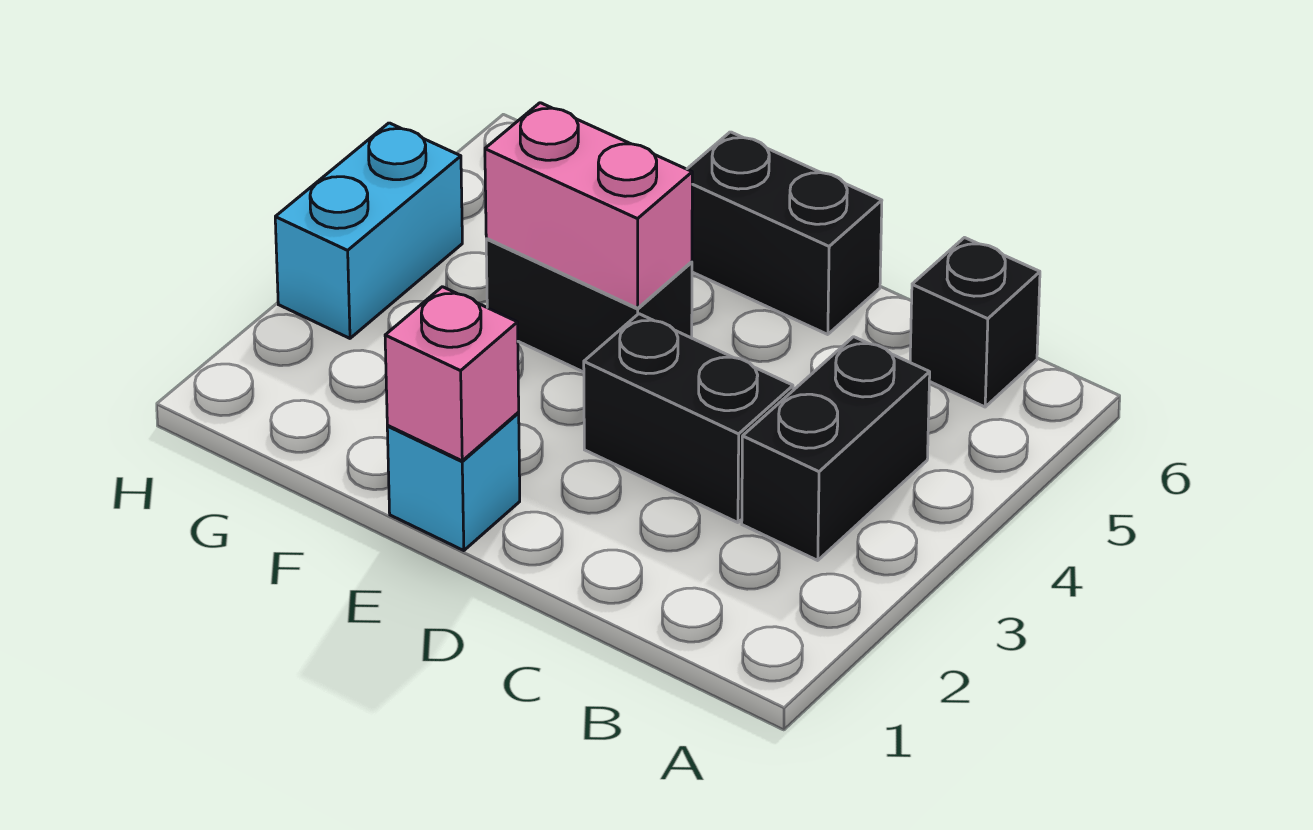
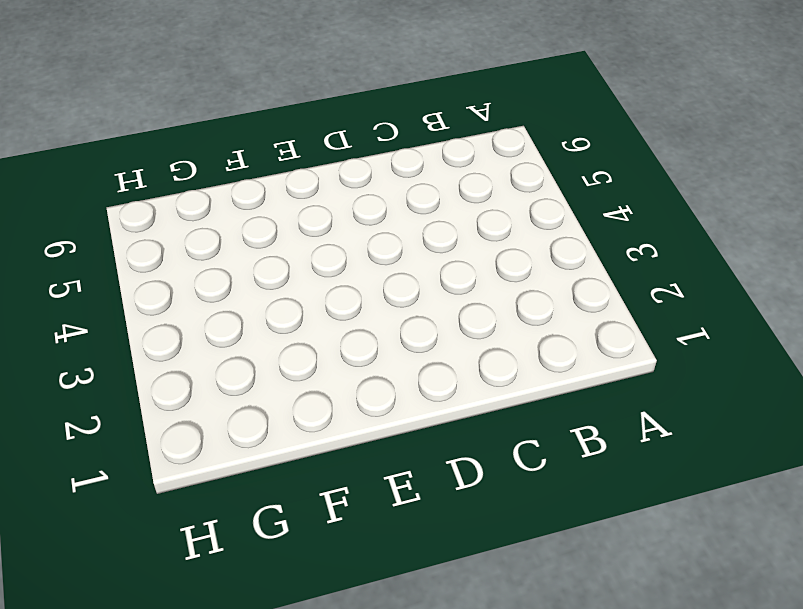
none -> black 1x2 brick [742,337,930,560]
none -> black 1x1 brick [910,238,1040,407]

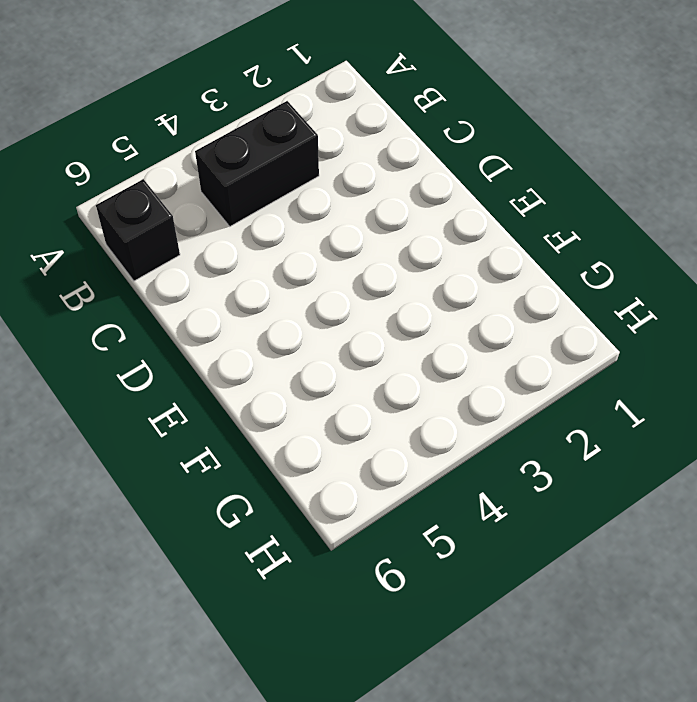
none -> black 1x2 brick [584,314,793,523]
none -> black 1x2 brick [687,132,882,335]

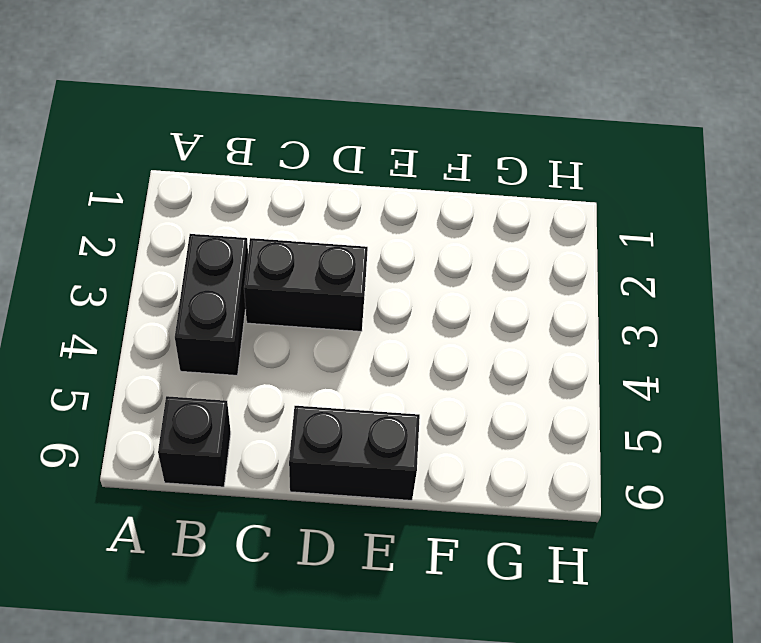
none -> cyan 1x1 brick [387,413,520,551]
none -> black 1x2 brick [486,239,692,372]

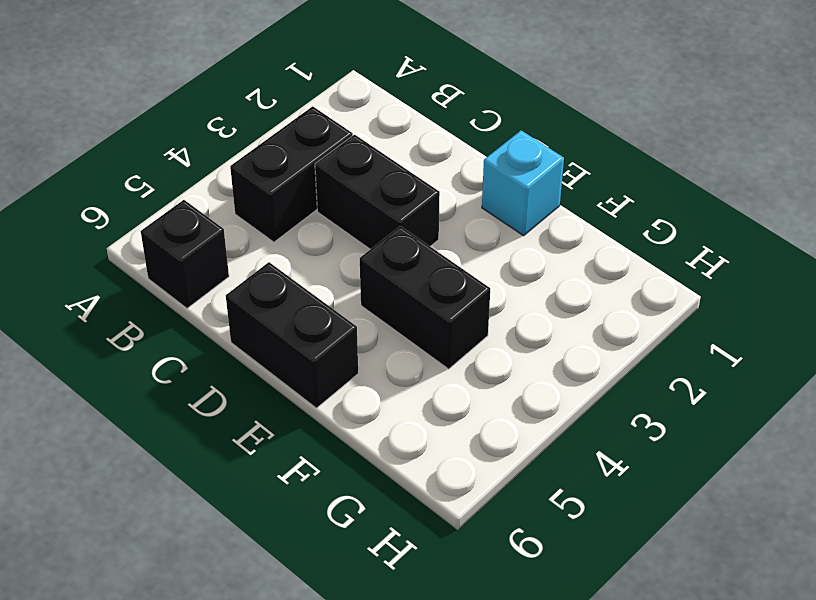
none -> cyan 1x2 brick [275,123,462,338]
none -> pink 1x1 brick [385,287,519,461]

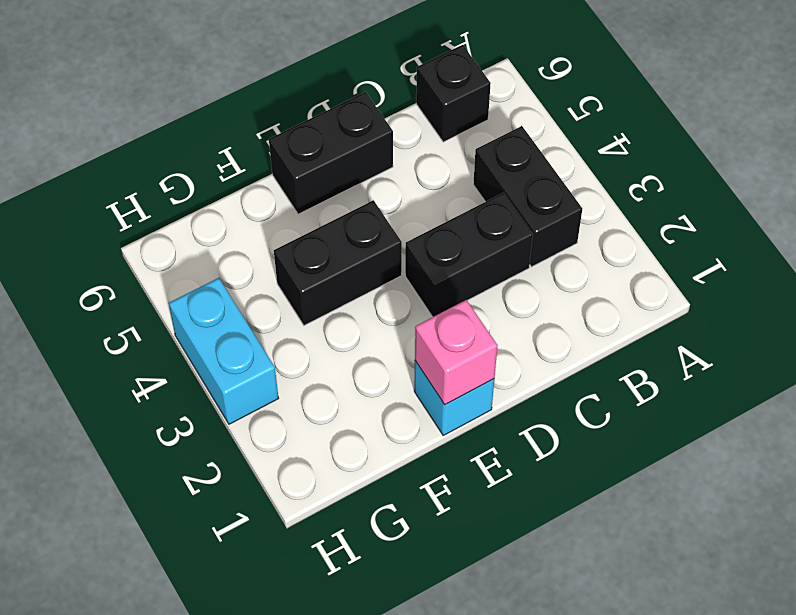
none -> pink 1x2 brick [485,103,692,308]

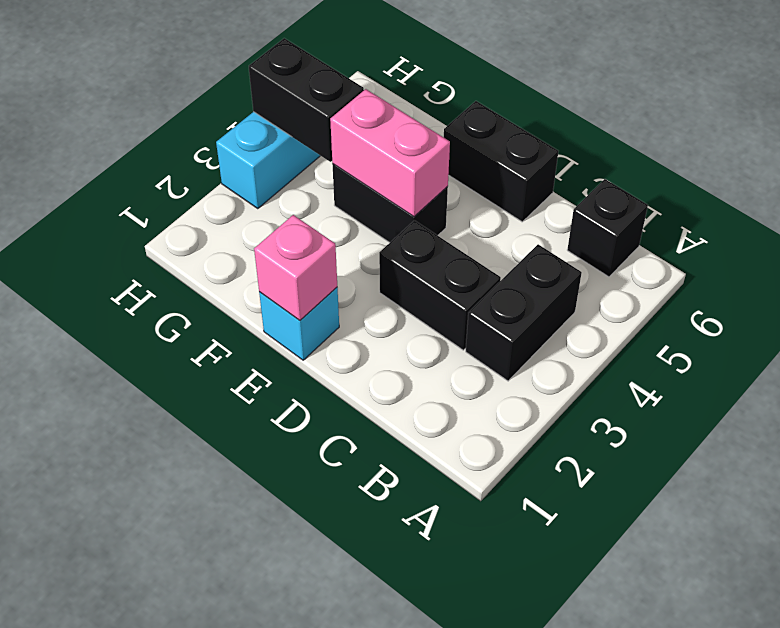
black 1x2 brick [249,38,364,162] -> none

